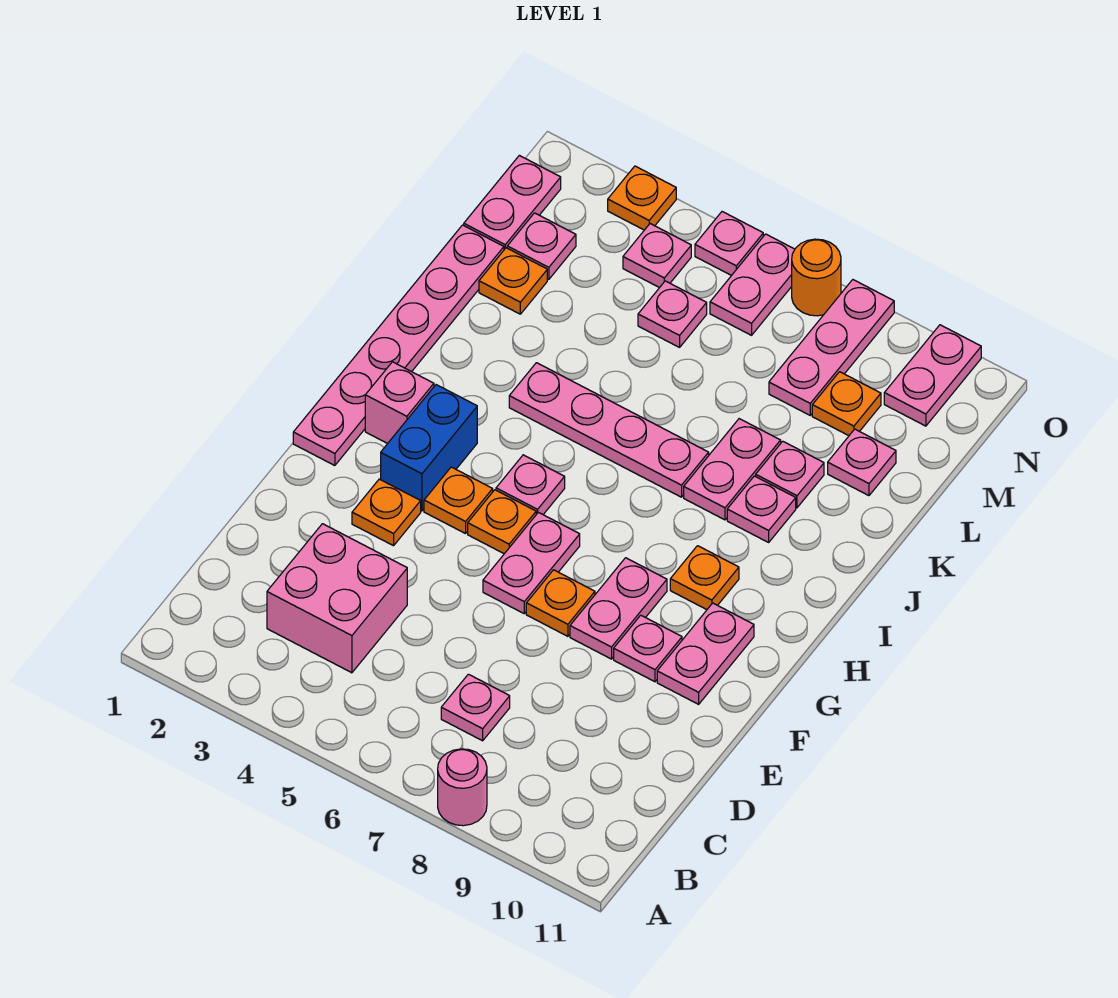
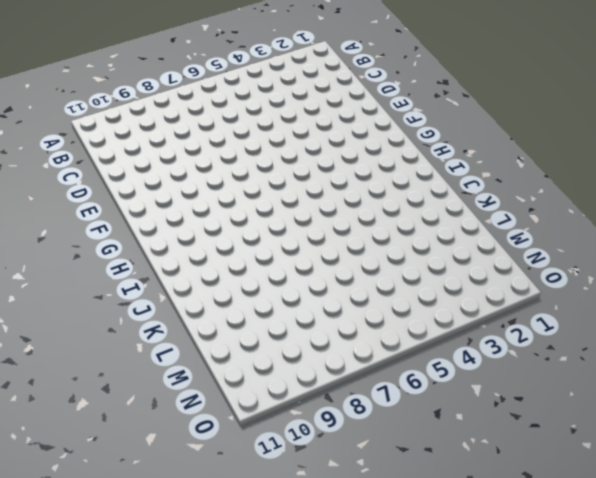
none -> pink 1x1 round brick [438,749,487,826]
none -> pink 2x2 brick [267,524,407,673]
none -> pink 1x1 plate [441,674,510,741]
none -> orange 1x1 plate [352,479,421,546]

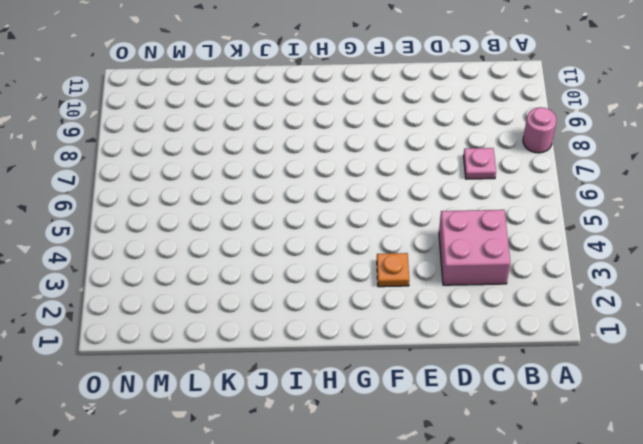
none -> pink 1x2 plate [483,512,580,613]
none -> orange 1x1 plate [526,570,595,636]
none -> pink 1x2 plate [570,558,667,659]
none -> pink 1x1 plate [614,615,682,682]

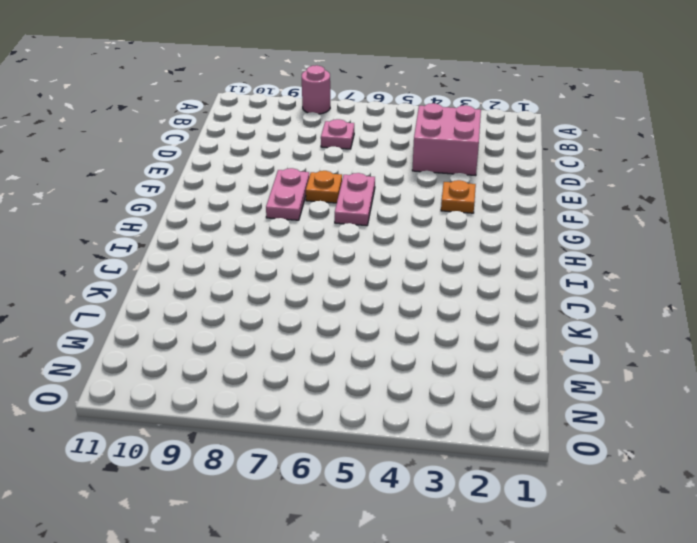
none -> pink 1x1 plate [614,615,682,682]
none -> pink 1x2 plate [657,603,754,704]
none -> pink 1x6 plate [293,225,504,466]
none -> blue 1x2 brick [381,385,477,511]

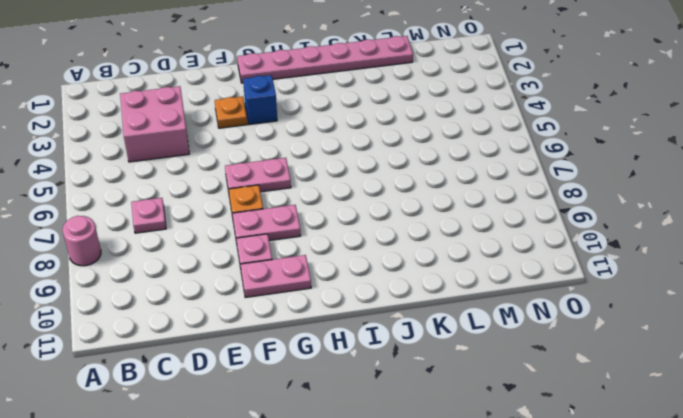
blue 1x1 brick [243,75,277,125] -> blue 1x2 brick [381,385,477,511]
none -> orange 1x1 plate [424,467,493,534]
none -> orange 1x1 plate [468,490,536,554]
none -> pink 1x1 brick [365,362,434,444]
none -> pink 1x1 plate [496,455,565,514]

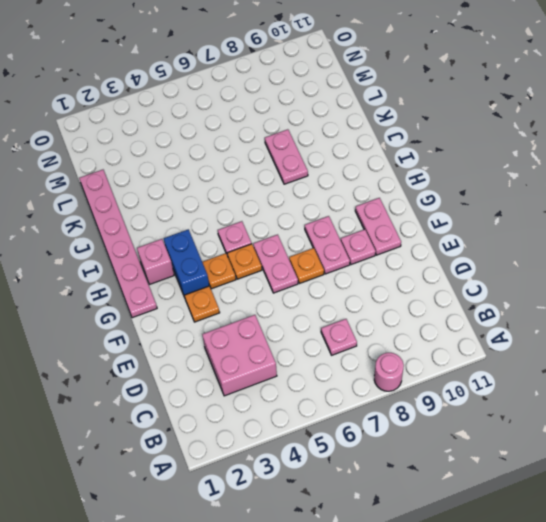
none -> orange 1x1 plate [670,546,739,610]
none -> pink 1x4 plate [509,363,709,497]
none -> pink 1x1 plate [727,476,796,542]
none -> pink 1x1 plate [756,441,824,508]

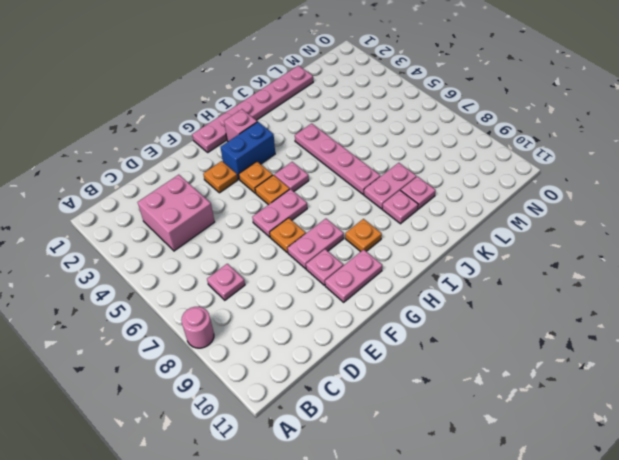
none -> orange 1x1 plate [479,248,547,314]
none -> pink 1x1 plate [828,429,896,496]
none -> pink 1x2 plate [464,155,561,249]
none -> pink 1x1 plate [507,213,576,279]

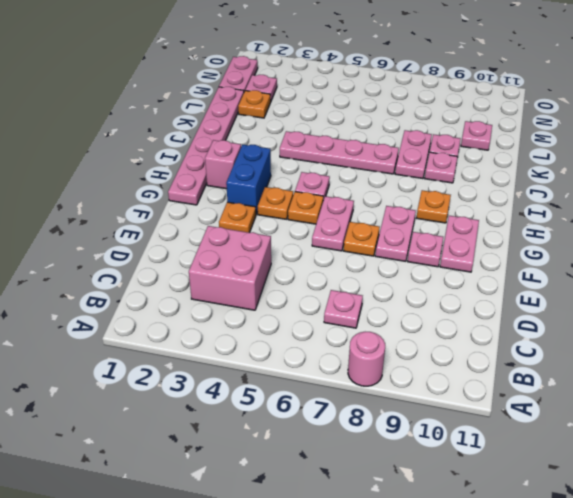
none -> pink 1x1 plate [638,281,707,347]
none -> pink 1x3 plate [769,280,894,415]
none -> orange 1x1 plate [812,372,881,436]
none -> pink 1x1 plate [623,224,691,288]

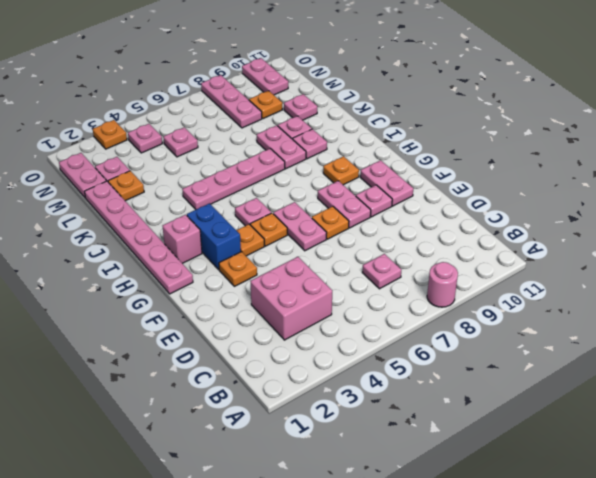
none -> pink 1x2 plate [710,234,795,335]
none -> pink 1x1 plate [695,212,763,276]
none -> orange 1x1 round brick [792,239,841,316]

